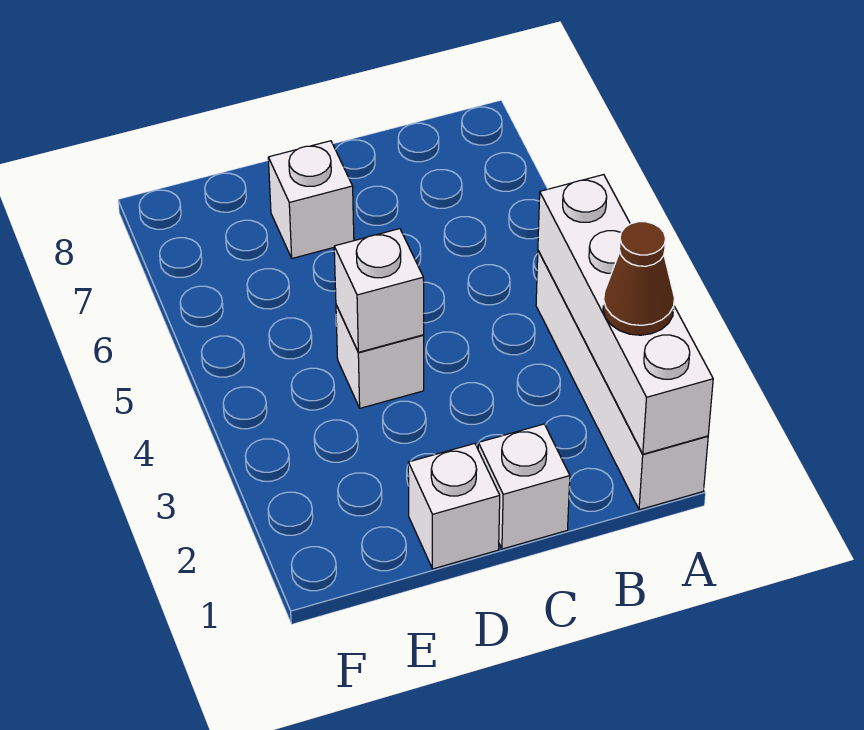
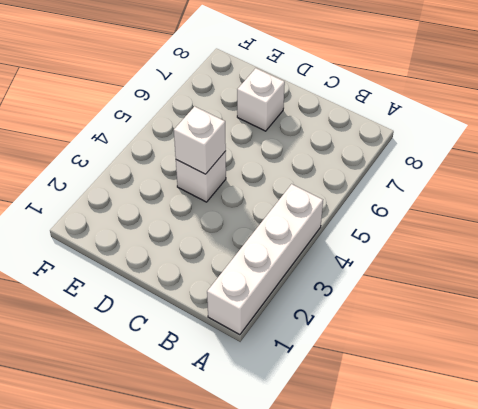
none -> white 1x1 brick [478,424,570,549]
none -> white 1x1 brick [408,444,500,569]

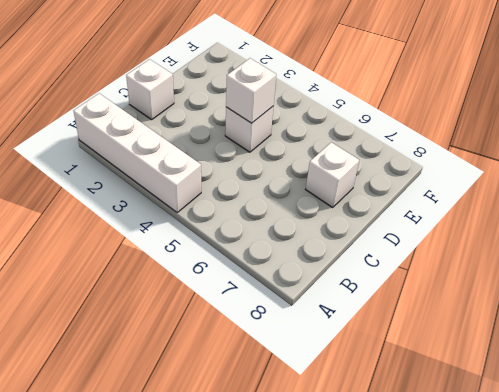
none -> white 1x1 brick [408,444,500,569]
none -> white 1x4 brick [538,175,713,454]

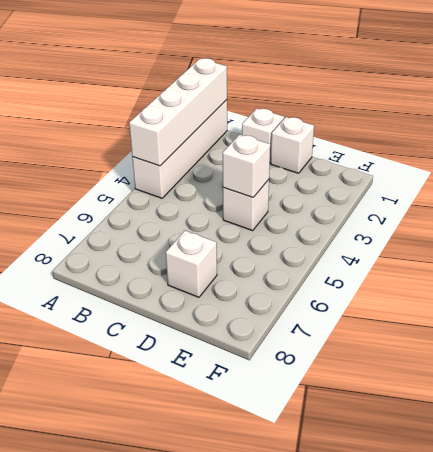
none -> brown 1x1 cone [603,222,674,335]

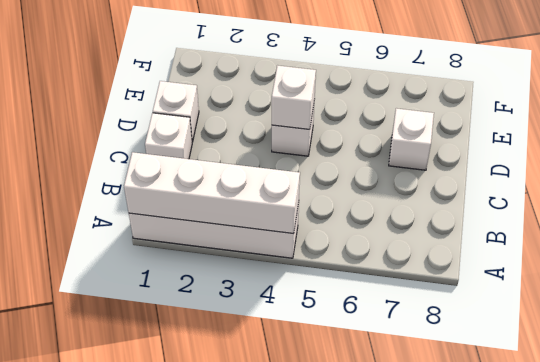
none -> brown 1x1 cone [603,222,674,335]

